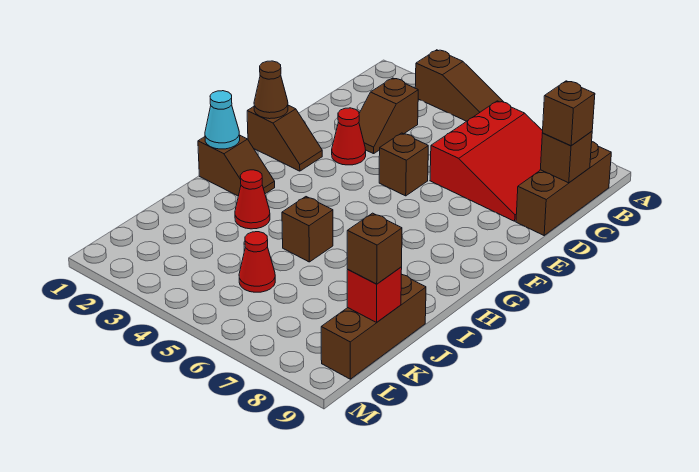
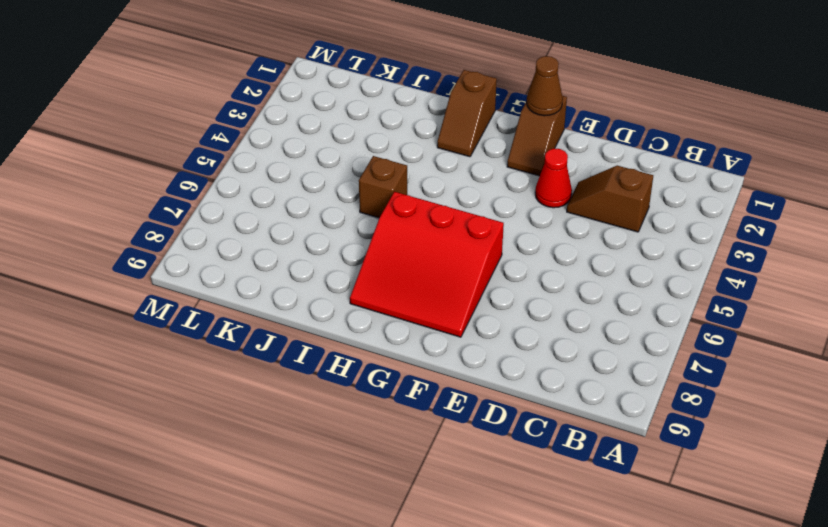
red 3x3 slope [350,192,504,337] -> red 3x3 slope moved to [430,101,543,221]
none -> brown 1x3 slope [415,50,503,121]
none -> brown 1x3 brick [516,142,611,235]
none -> brown 1x1 brick [379,133,428,196]

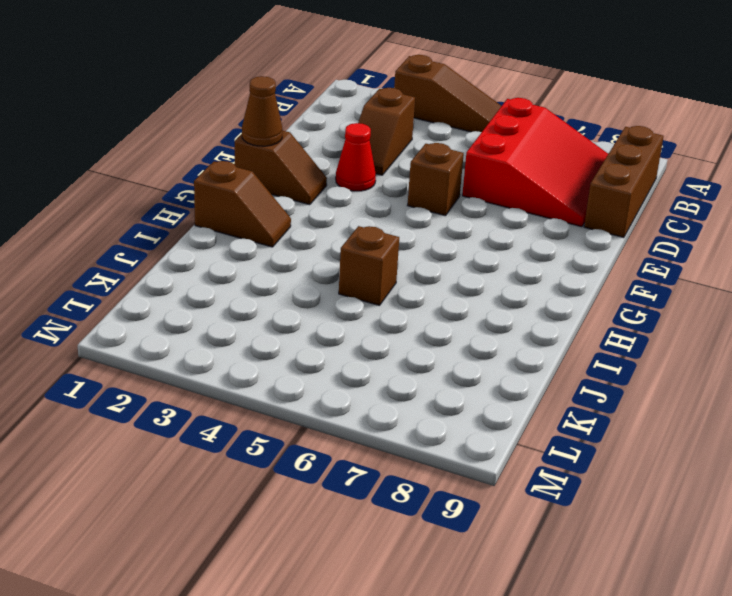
none -> red 1x1 cone [235,170,270,229]
none -> brown 1x3 brick [321,274,426,379]
none -> red 1x1 cone [239,232,275,292]

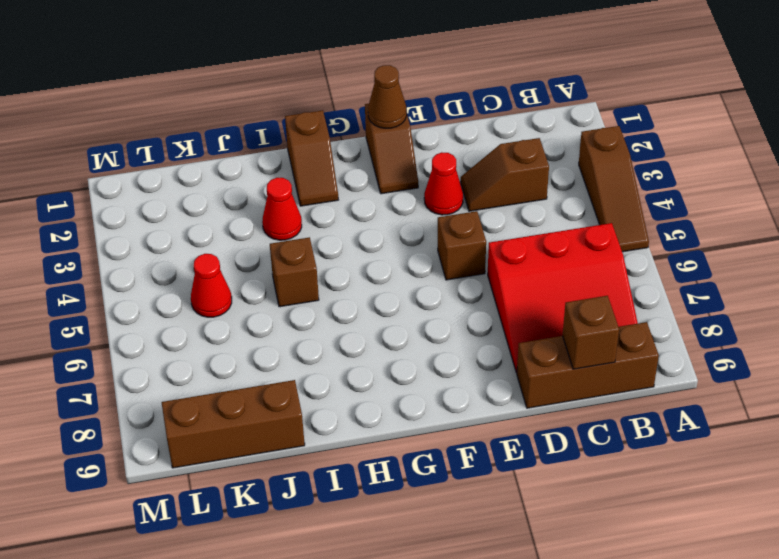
none -> cyan 1x1 cone [205,91,240,149]
none -> red 1x1 brick [347,267,402,322]
none -> brown 1x1 brick [542,81,595,146]

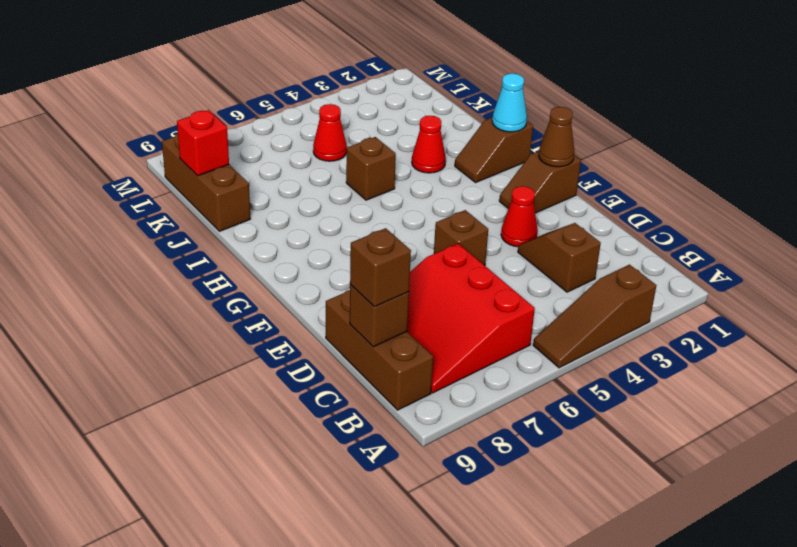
none -> brown 1x1 brick [347,213,402,284]

